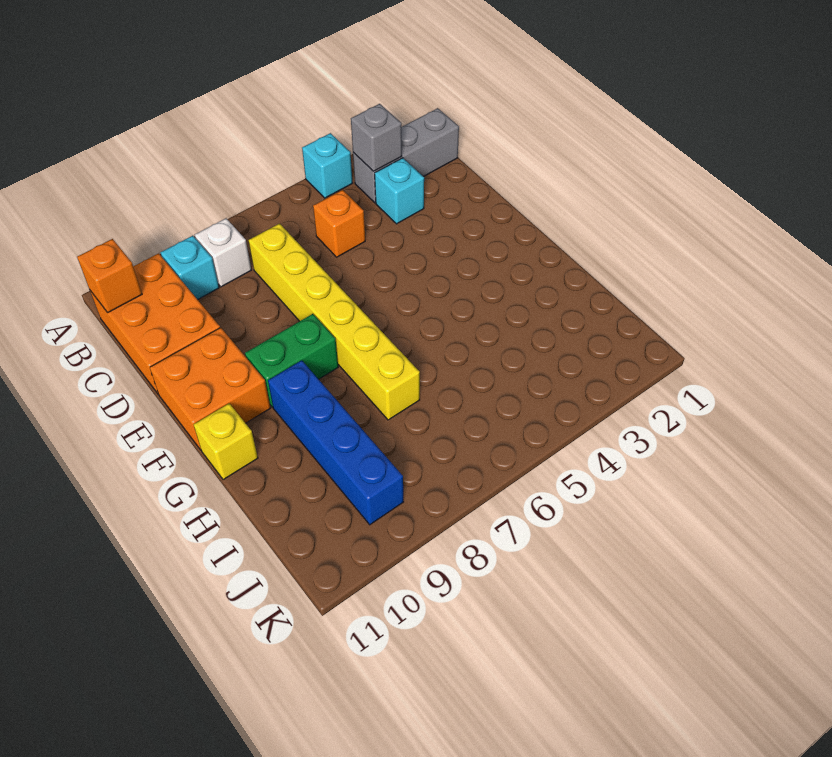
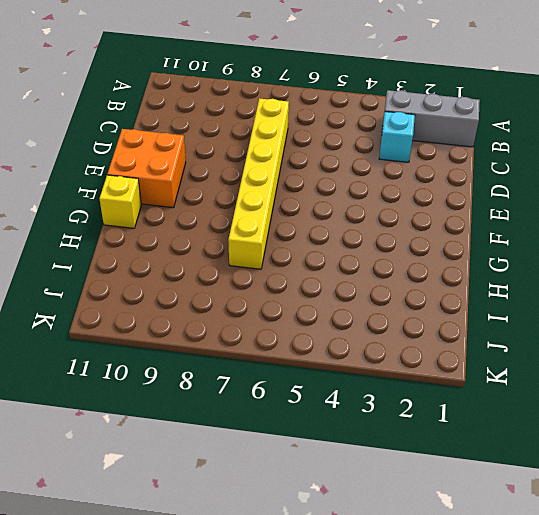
none -> cyan 1x1 brick [302,133,353,198]
none -> white 1x1 brick [195,218,251,287]
none -> cyan 1x1 brick [160,236,219,300]

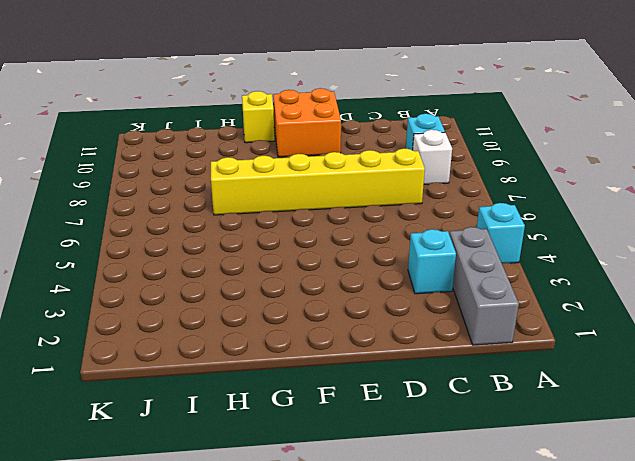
none -> orange 2x3 brick [90,253,220,394]
none -> orange 1x1 brick [313,190,365,257]
none -> green 1x2 brick [245,314,338,407]

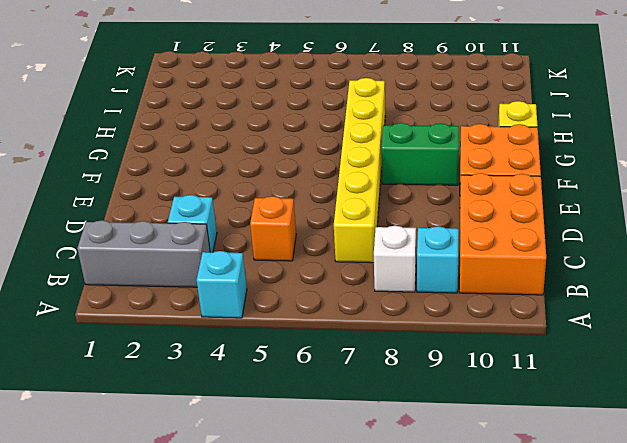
none -> blue 1x4 brick [268,360,404,525]
none -> grey 1x1 brick [351,104,402,171]
none -> orange 1x1 brick [77,239,142,313]

